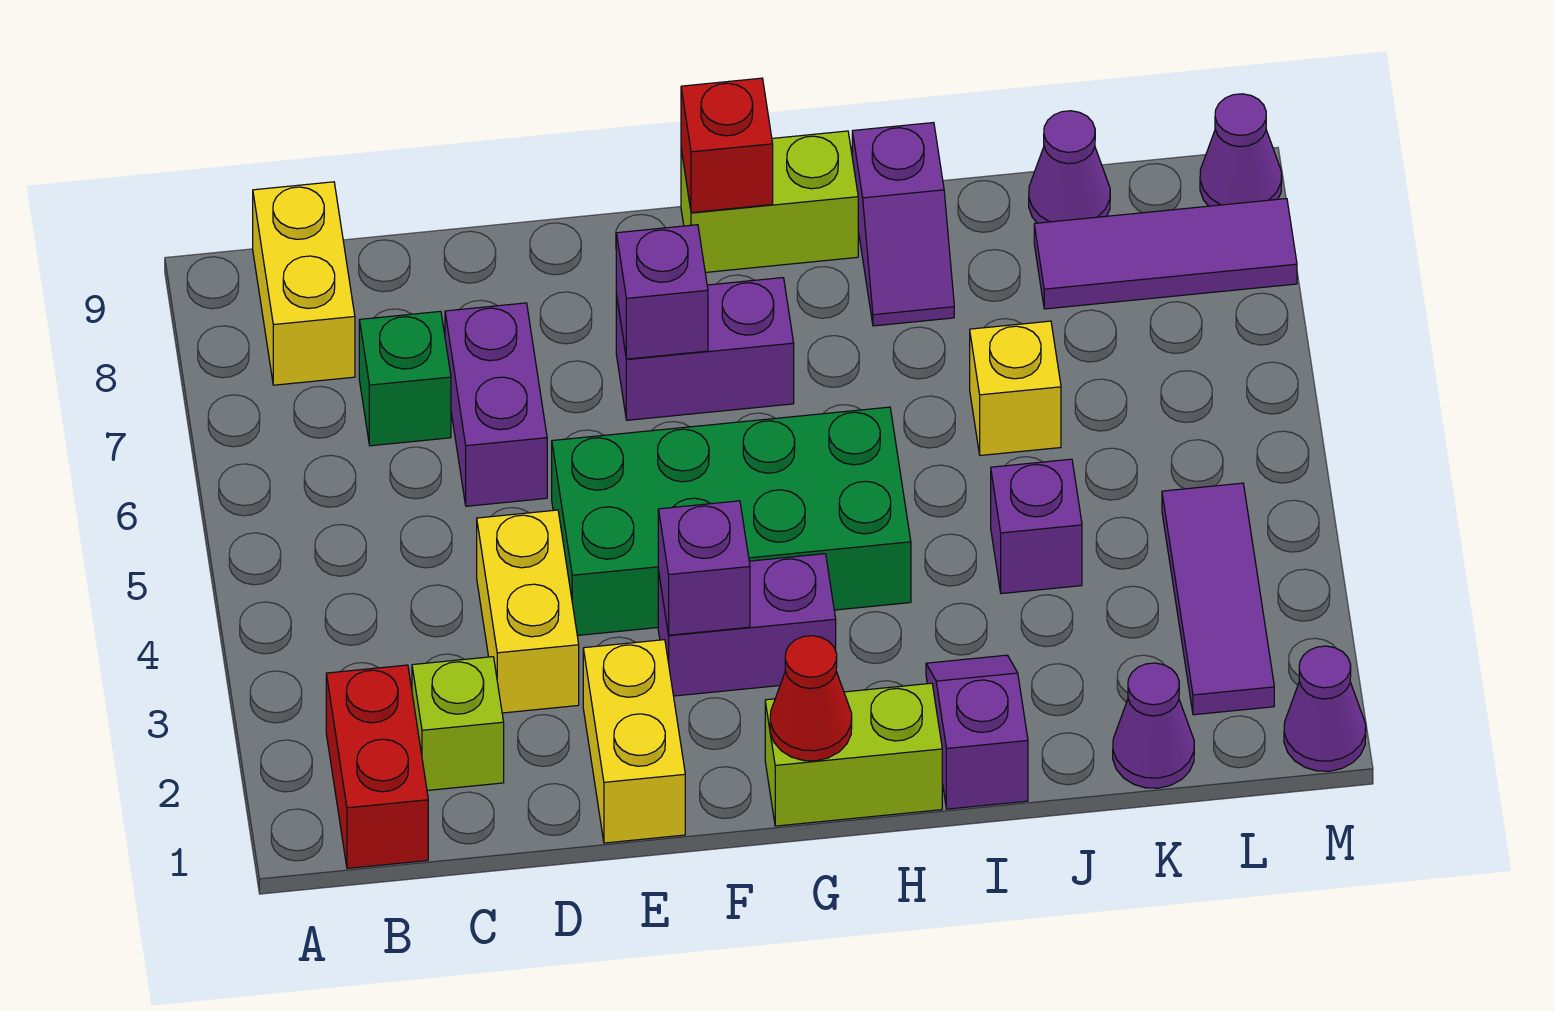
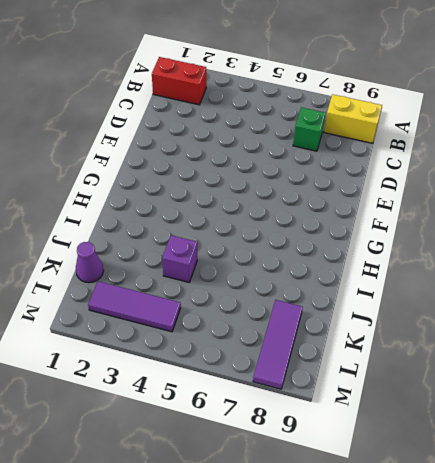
none -> lime 1x1 brick [412,657,504,790]
none -> yellow 1x2 brick [477,510,579,713]
none -> purple 1x2 brick [445,303,547,506]

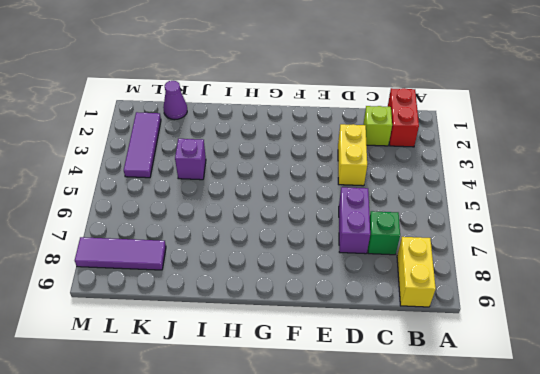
none -> yellow 1x2 brick [583,640,685,843]
none -> green 2x4 brick [552,407,911,636]
none -> purple 1x2 brick [658,554,836,696]

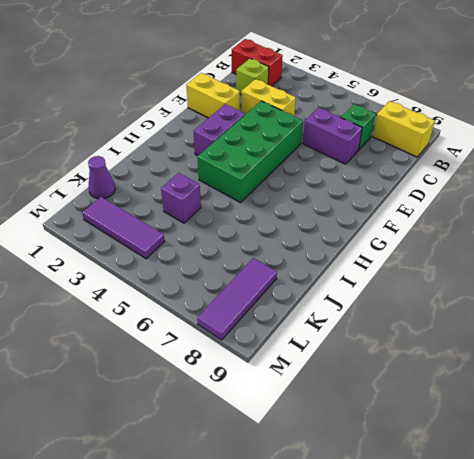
none -> purple 1x2 brick [616,278,794,420]
none -> lime 1x2 brick [765,683,942,826]
none -> lime 1x2 brick [681,131,858,272]

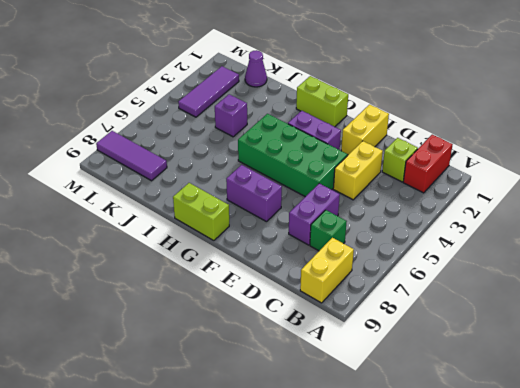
none -> purple 1x2 slope [926,655,1028,809]
none -> purple 1x2 slope [852,123,954,326]
none -> yellow 1x1 brick [970,321,1061,455]

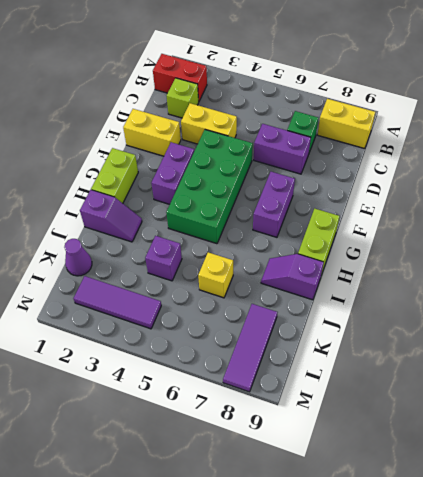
none -> purple 1x1 cone [1029,111,1110,223]
none -> purple 1x1 cone [1284,646,1366,771]
none -> purple 1x1 cone [1200,94,1282,206]

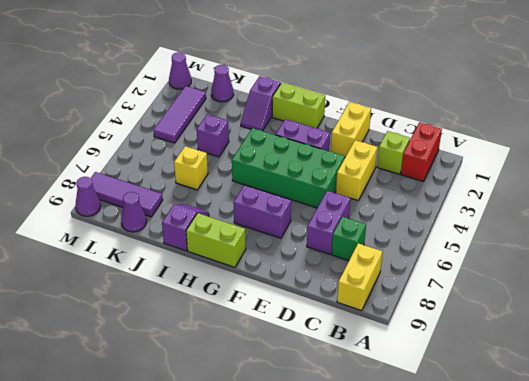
none -> purple 1x1 brick [658,501,750,635]
none -> purple 1x1 brick [616,225,708,359]
none -> red 1x1 cone [770,636,852,761]

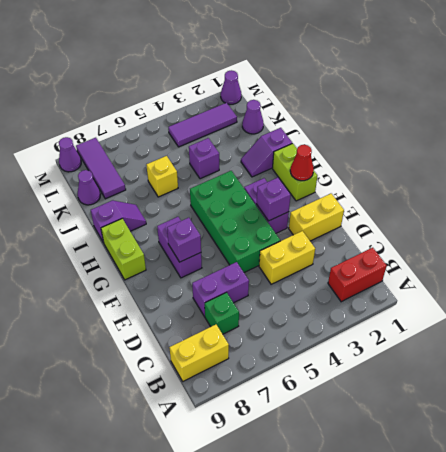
none -> lime 1x1 brick [412,657,504,790]
none -> red 1x1 brick [681,78,773,213]

